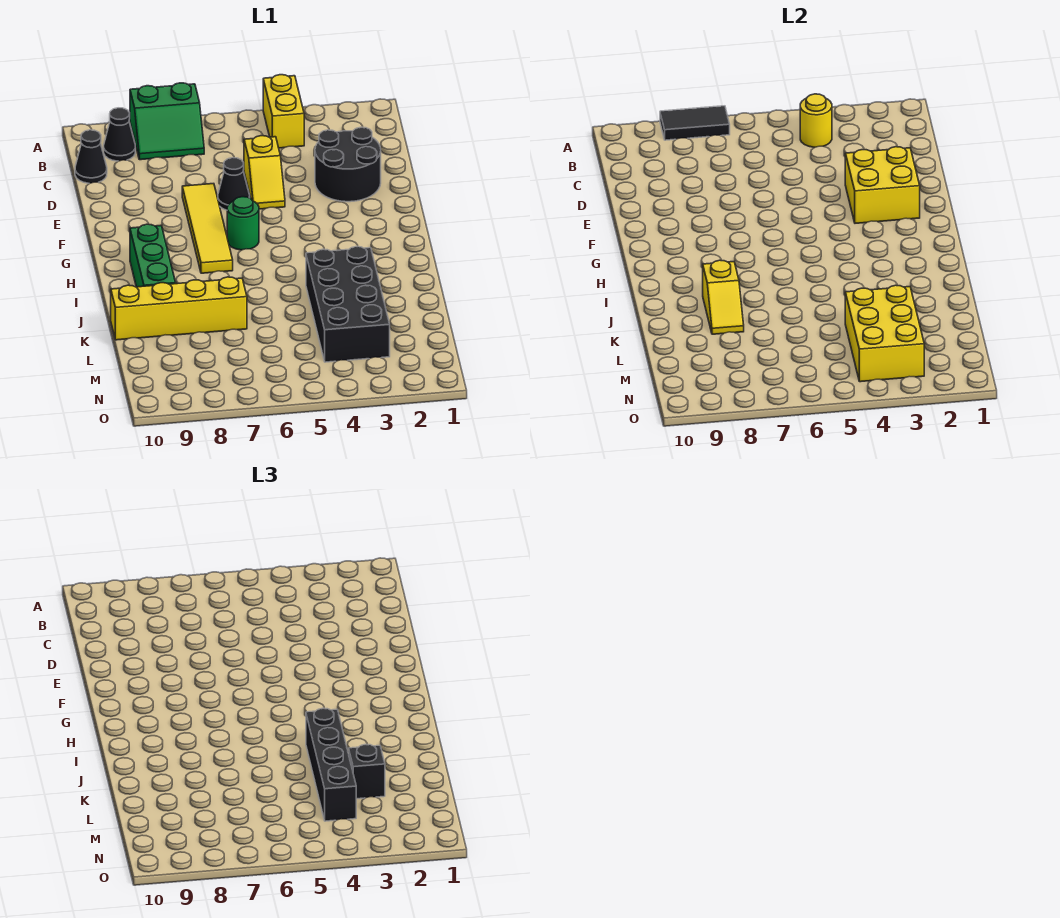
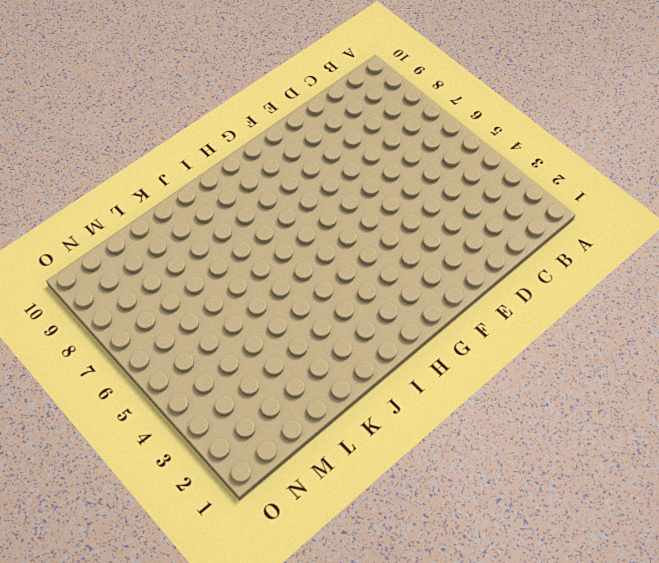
none -> yellow 1x2 brick [263,75,304,148]
none -> green 2x2 slope [130,83,204,160]
none -> black 1x1 cone [104,108,135,161]

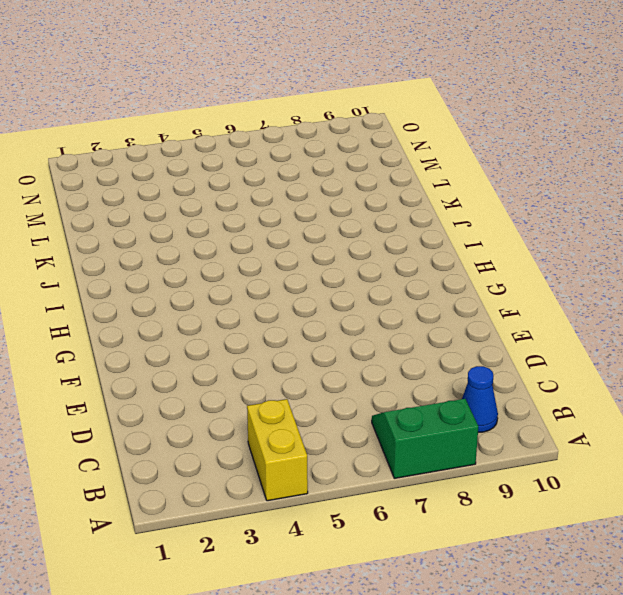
blue 1x1 cone [462,366,498,432] -> black 1x1 cone [104,108,135,161]
none -> black 1x1 cone [75,130,107,183]
none -> black 2x2 round brick [315,127,381,202]
none -> yellow 1x2 slope [244,136,285,209]

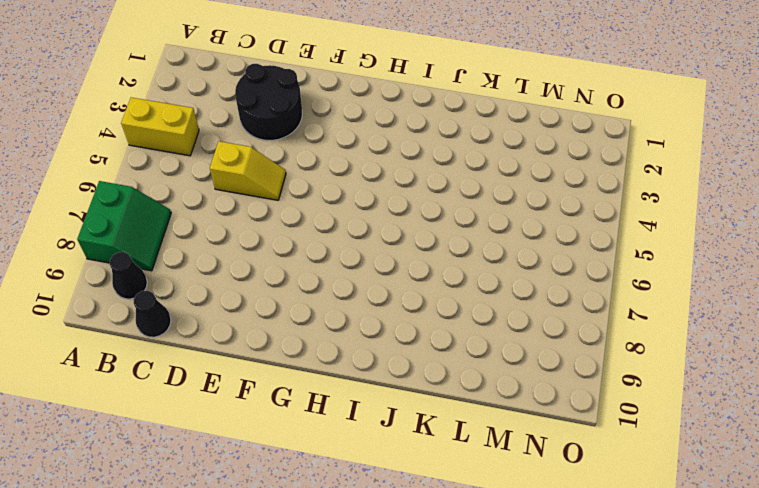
none -> black 1x1 cone [218,158,250,210]
none -> yellow 1x4 tile [182,184,233,273]
none -> green 1x1 round brick [227,197,259,250]

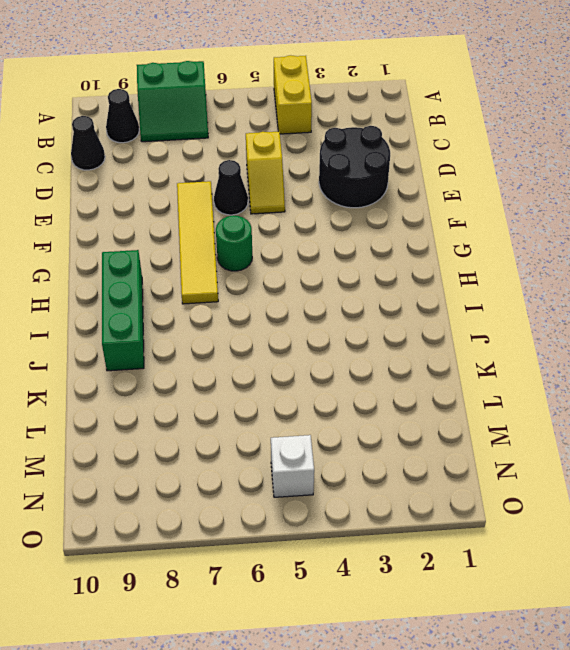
white 1x1 brick [271,435,314,497] -> none
none -> black 2x4 brick [306,247,390,362]
none -> yellow 1x4 brick [111,277,247,340]
none -> black 1x2 tile [660,106,730,140]

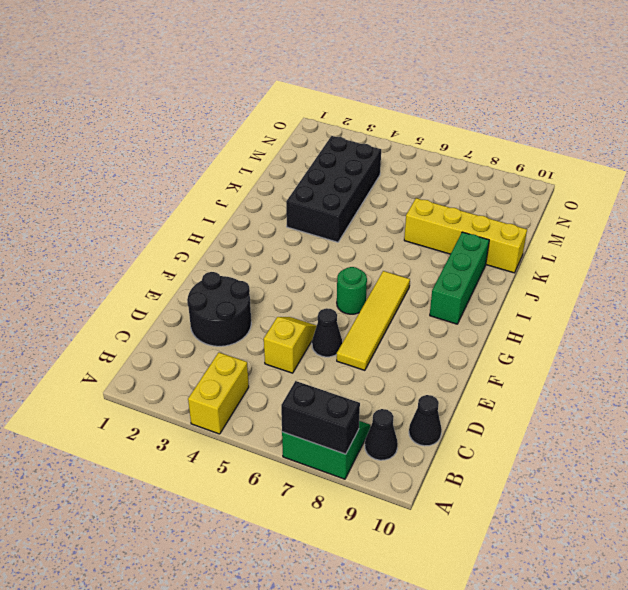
black 1x2 brick [281,381,360,454] -> black 1x2 tile [660,106,730,140]
none -> yellow 1x1 round brick [800,94,832,147]
none -> yellow 2x2 brick [845,147,920,223]
none -> yellow 1x2 slope [703,260,744,334]

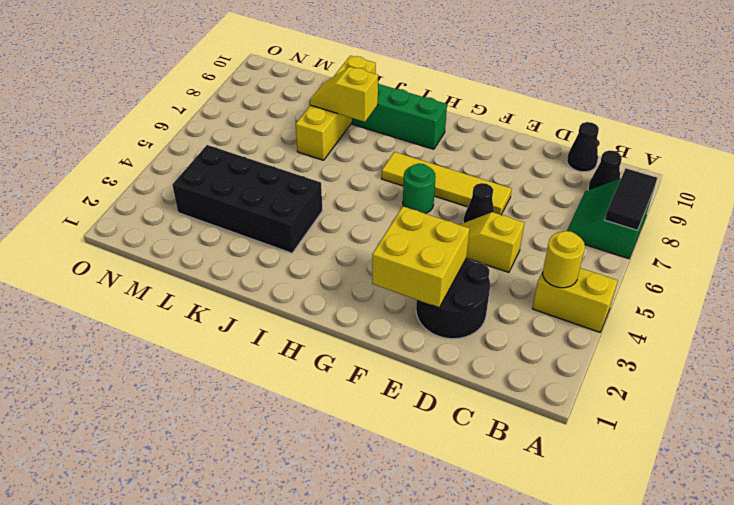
none -> yellow 2x3 brick [845,285,924,382]
none -> black 1x4 brick [306,708,356,821]
none -> black 1x1 brick [349,744,385,799]

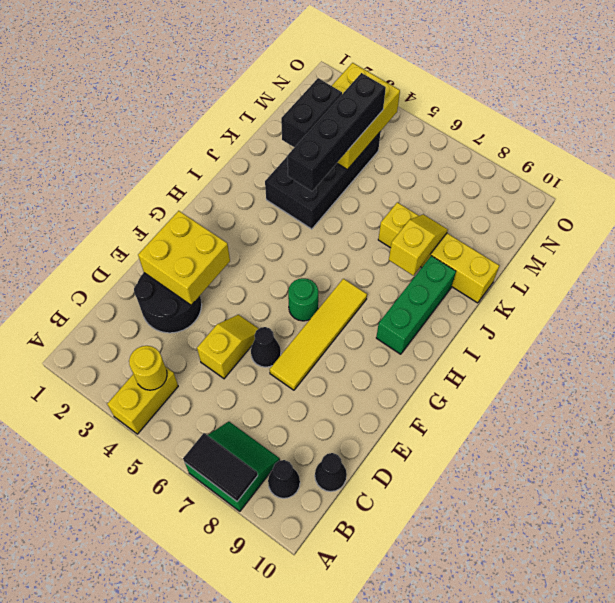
black 1x2 brick [281,78,342,147] -> black 1x1 brick [349,744,385,799]

